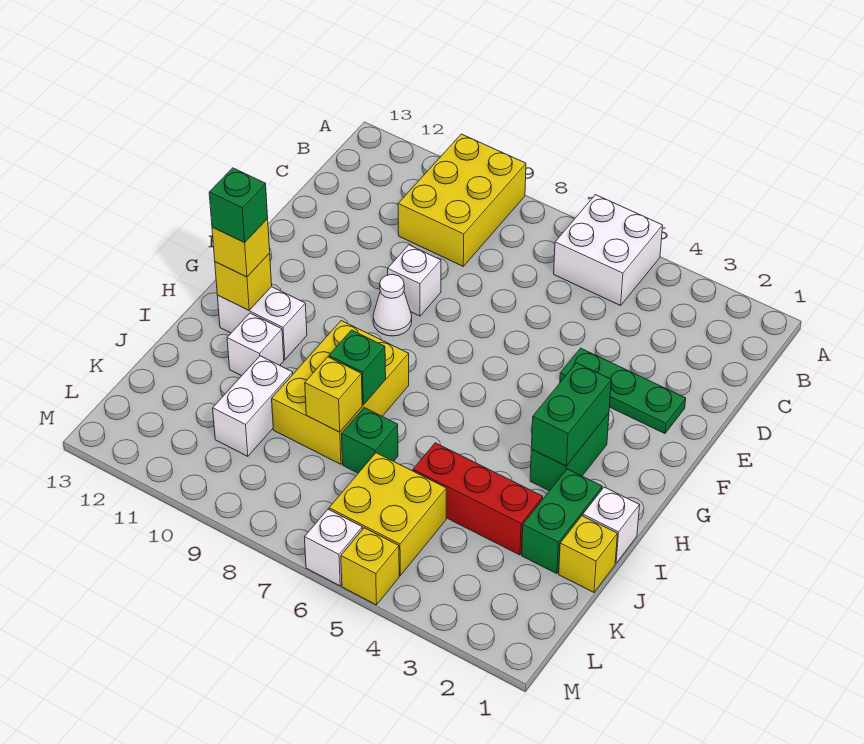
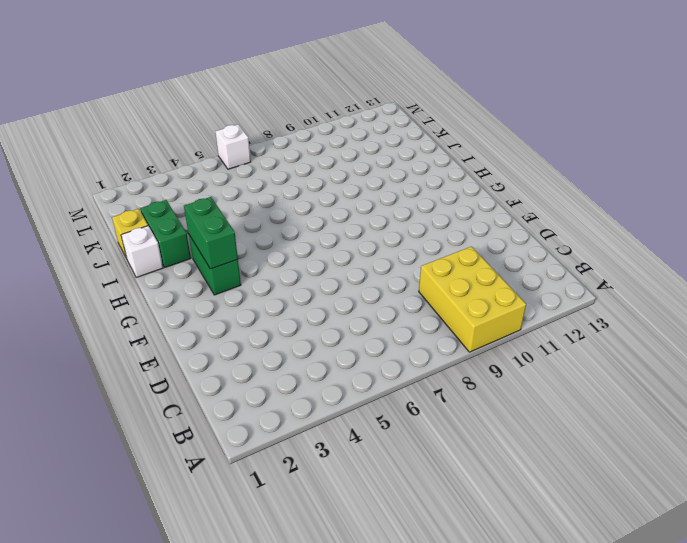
none -> white 2x2 brick [554,195,663,305]
none -> green 1x3 plate [560,348,686,434]
none -> white 1x1 brick [388,245,441,316]

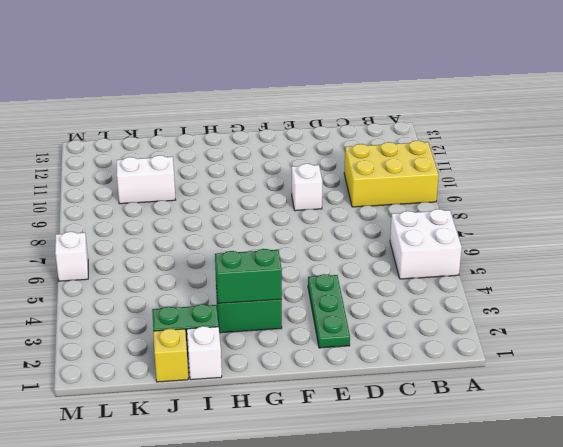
none -> white 1x1 cone [373,274,412,336]
none -> yellow 2x3 brick [272,321,409,464]
none -> white 1x2 brick [217,287,307,360]

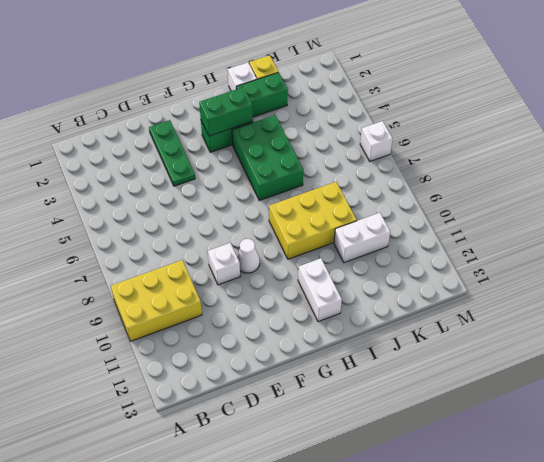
green 2x3 brick [232,115,303,200] -> none
none -> white 2x2 brick [554,195,663,305]
none -> white 1x1 brick [227,313,284,376]
none -> red 1x3 brick [413,443,543,555]

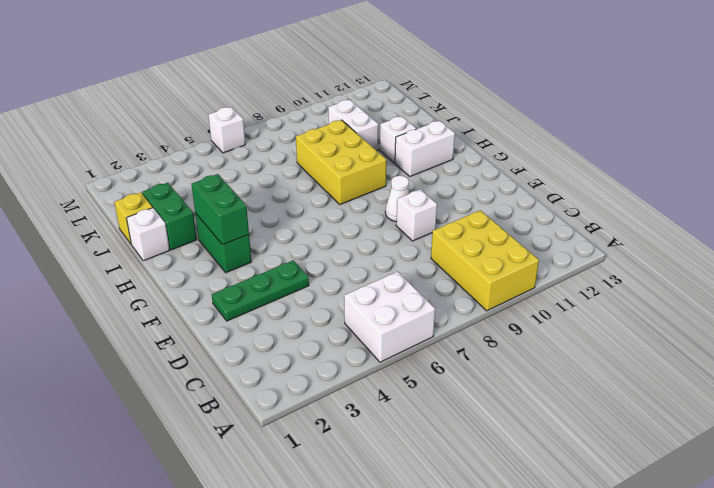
none -> red 1x3 brick [413,443,543,555]
none -> green 1x1 brick [342,408,398,473]
none -> yellow 2x2 brick [329,453,446,575]

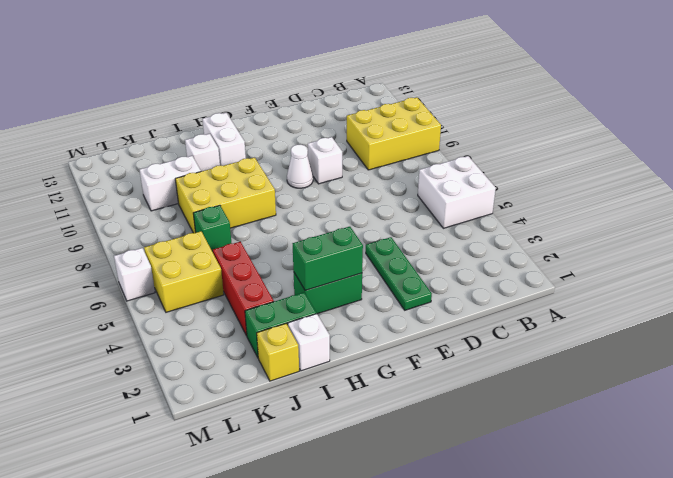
none -> yellow 1x1 brick [341,528,399,605]
none -> yellow 1x1 brick [215,253,272,310]
none -> green 1x1 brick [329,330,386,405]

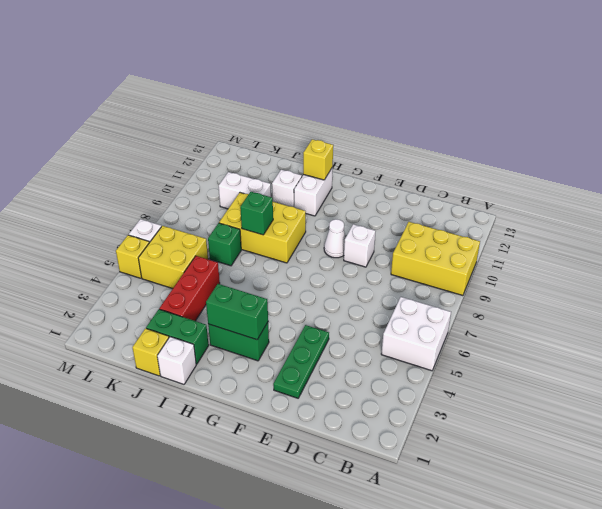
none -> yellow 1x1 brick [305,357,362,432]
none -> yellow 1x1 brick [212,219,270,277]
none -> green 1x1 brick [209,168,268,243]

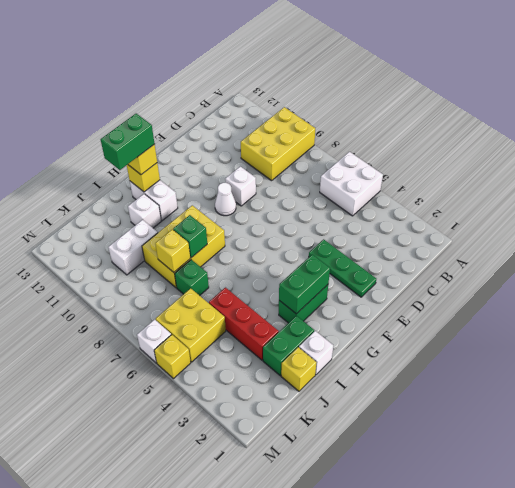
green 1x2 brick [101,114,155,170] -> green 1x1 brick [209,168,268,243]

